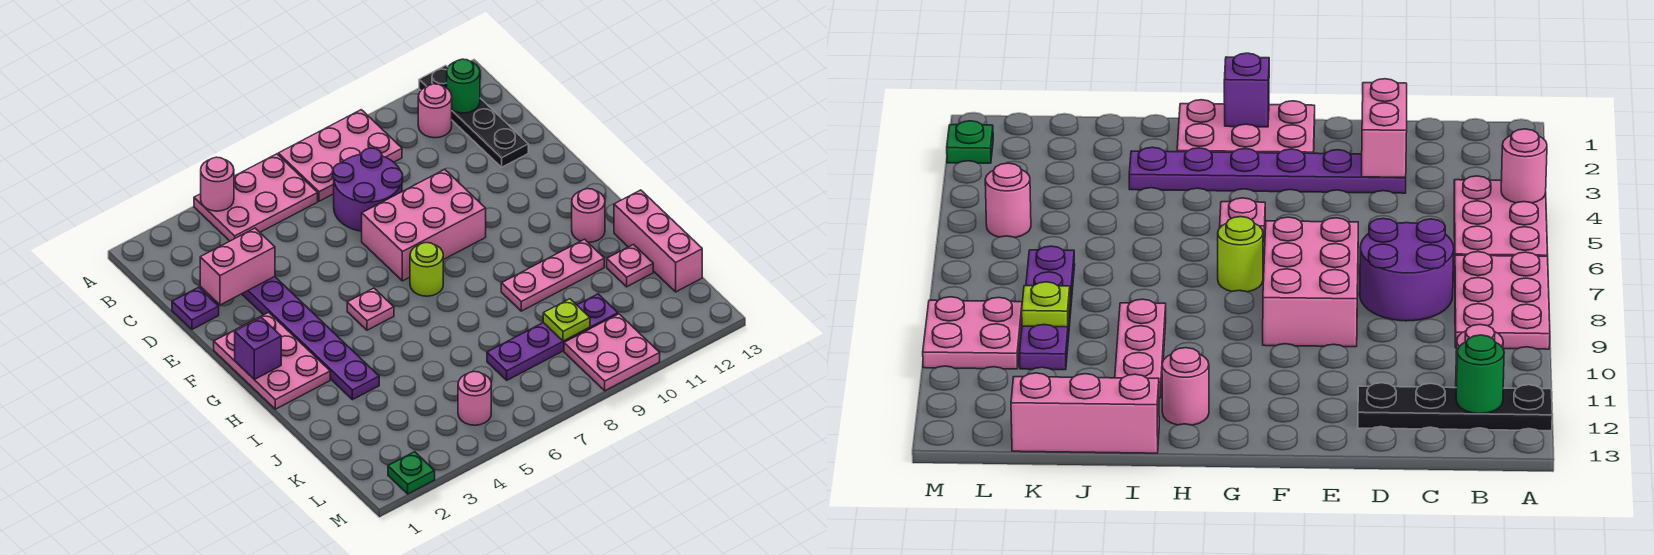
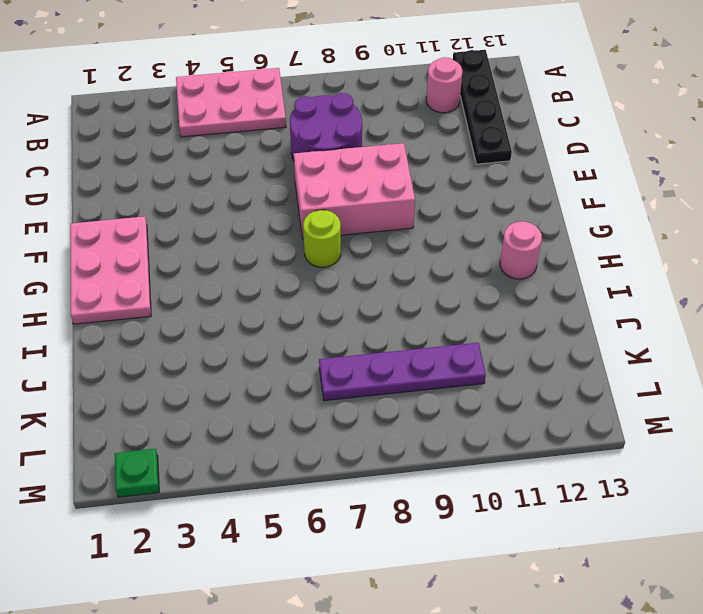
none -> pink 2x3 plate [278,110,402,201]
none -> purple 1x1 plate [172,287,219,329]
none -> purple 1x6 plate [242,277,379,400]

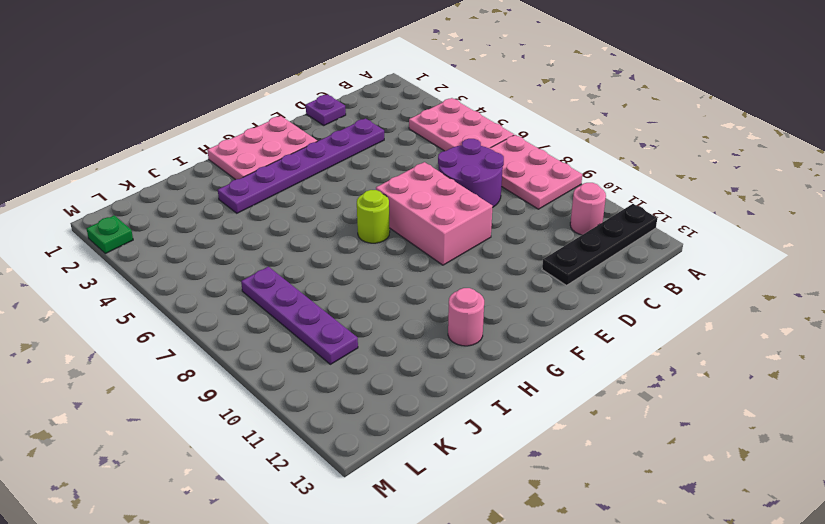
none -> pink 1x1 plate [347,288,394,330]
none -> pink 1x3 plate [501,239,604,311]
none -> pink 1x3 brick [614,190,702,292]

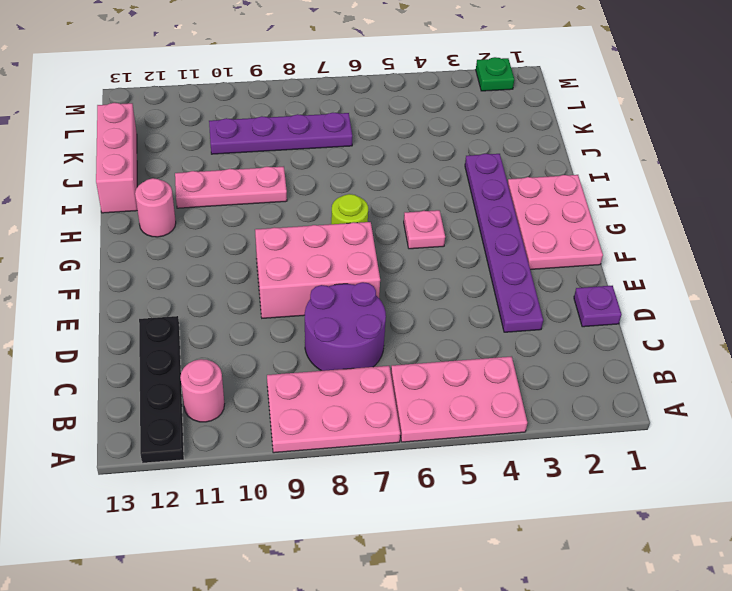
none -> pink 1x1 plate [607,245,653,287]
none -> pink 1x1 round brick [458,372,491,425]
none -> pink 2x2 plate [564,314,660,391]

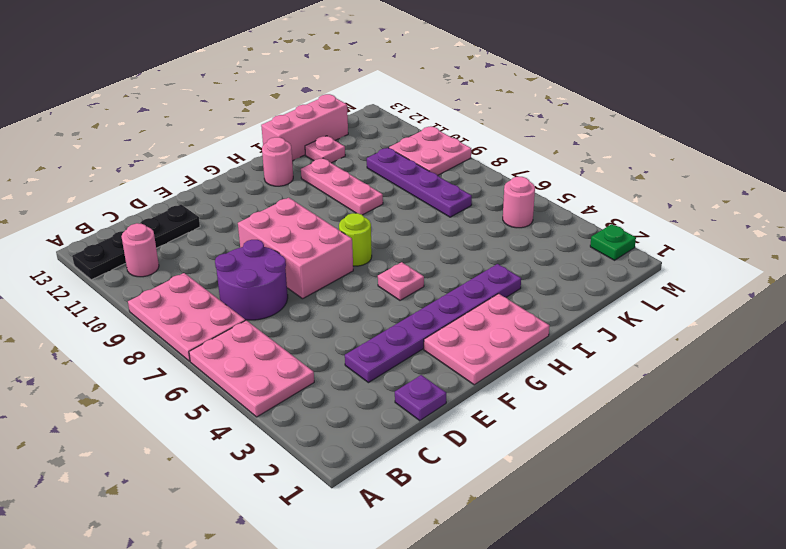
none -> pink 1x1 round brick [201,157,234,211]
none -> green 1x1 round brick [447,59,480,113]
none -> pink 1x2 brick [200,228,275,305]

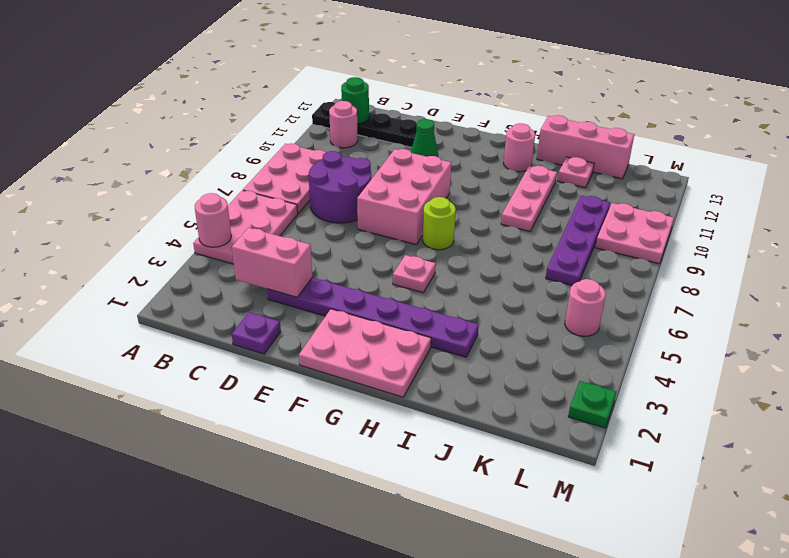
pink 1x2 brick [232,228,312,297] -> pink 1x2 brick turned to [200,228,275,305]
green 1x1 cone [411,119,438,157] -> none
none -> purple 1x1 brick [235,317,281,379]
none -> lime 1x1 plate [543,299,590,341]

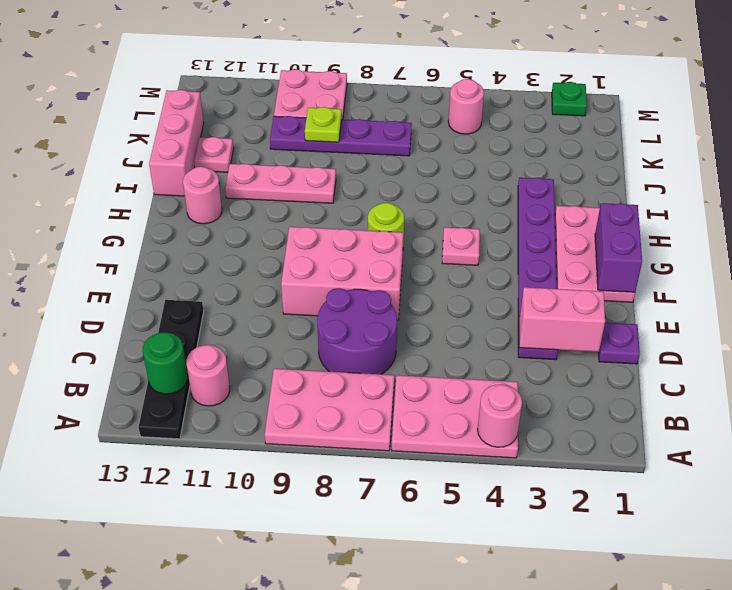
purple 1x2 brick [595,203,642,292] -> purple 1x1 brick [235,317,281,379]

